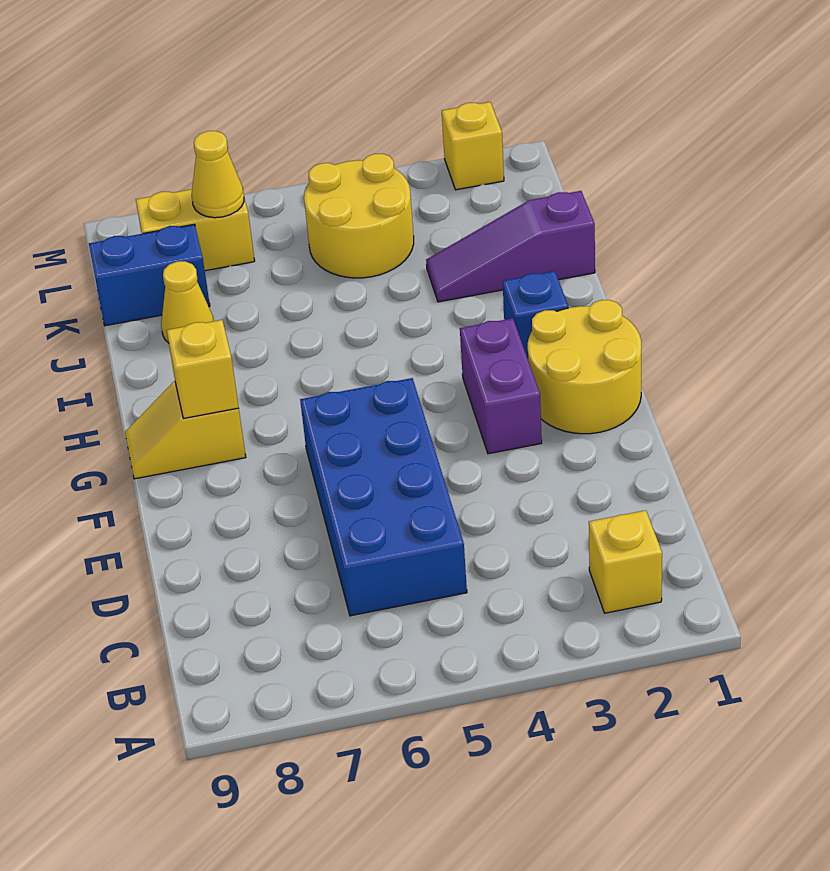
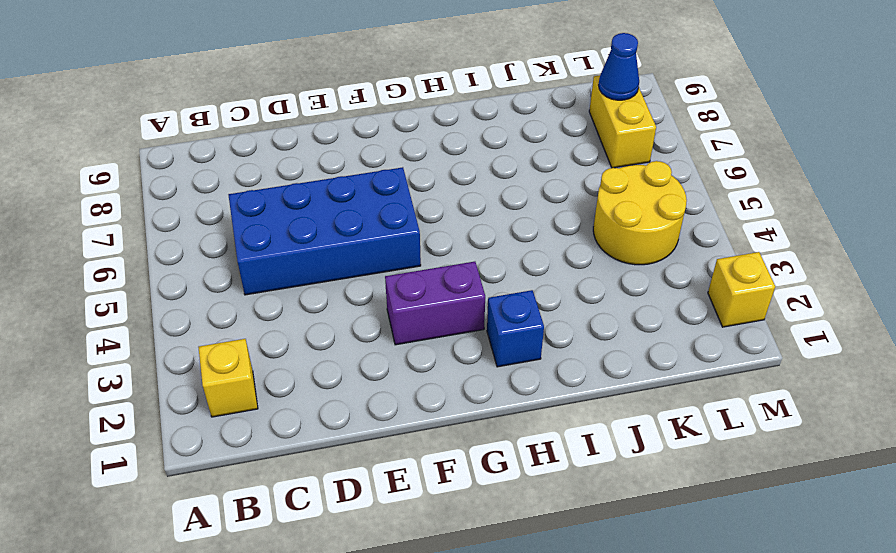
blue 1x1 cone [599,33,639,100] -> none
none -> yellow 2x2 round brick [528,300,642,434]
none -> yellow 1x2 slope [125,381,246,479]
none -> purple 1x3 slope [426,191,595,302]

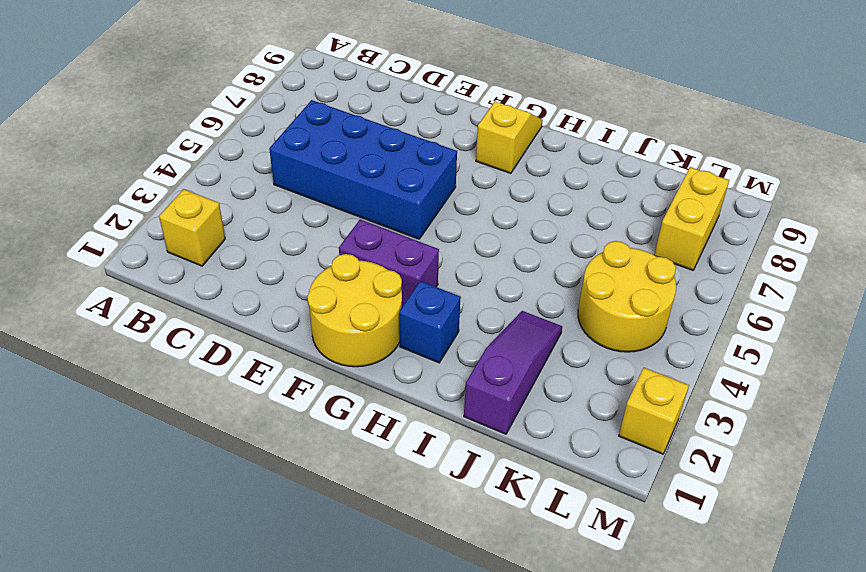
none -> yellow 1x1 cone [161,261,214,343]
none -> blue 1x2 brick [89,224,210,326]
none -> yellow 1x1 brick [167,320,239,418]

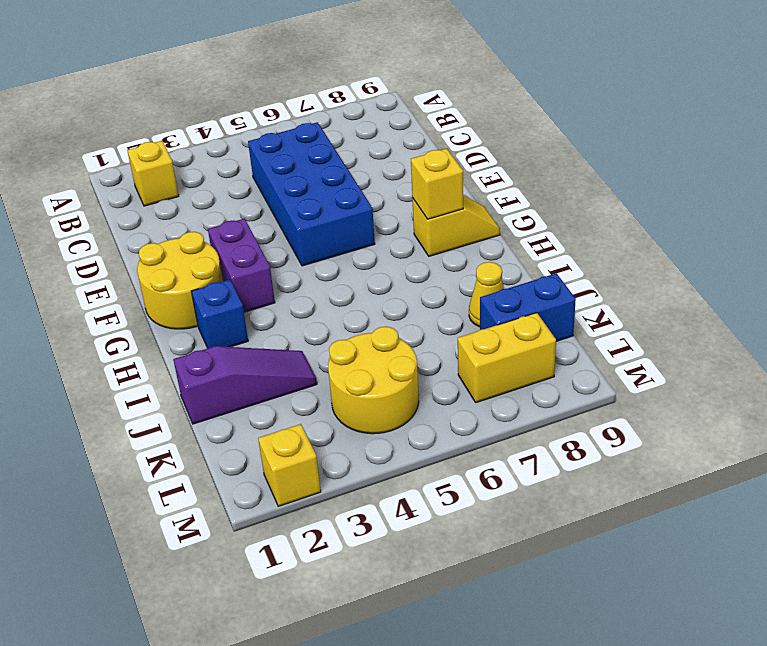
none -> yellow 1x1 cone [192,131,244,218]

